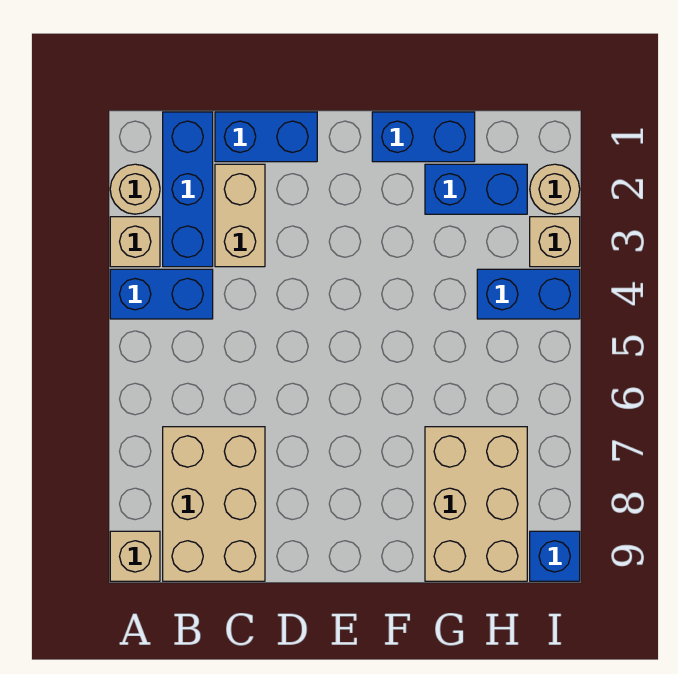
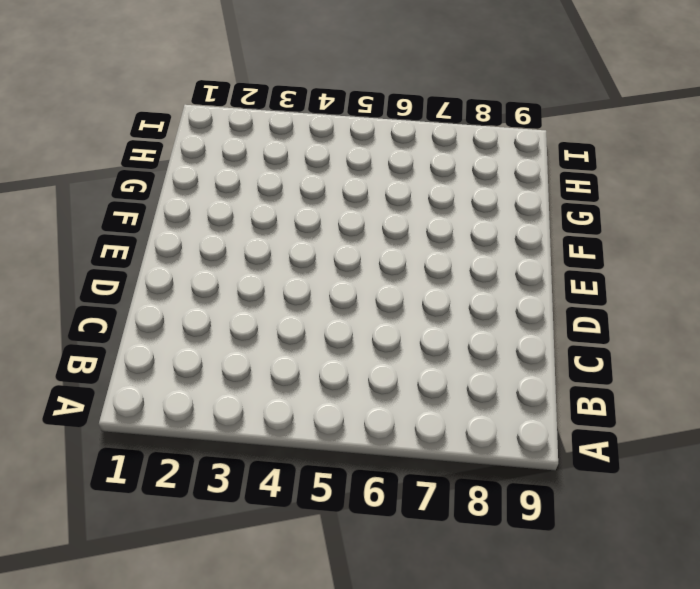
none -> tan 1x1 round brick [110,164,160,214]
none -> tan 1x1 brick [110,217,160,267]
none -> blue 1x2 brick [110,269,213,319]

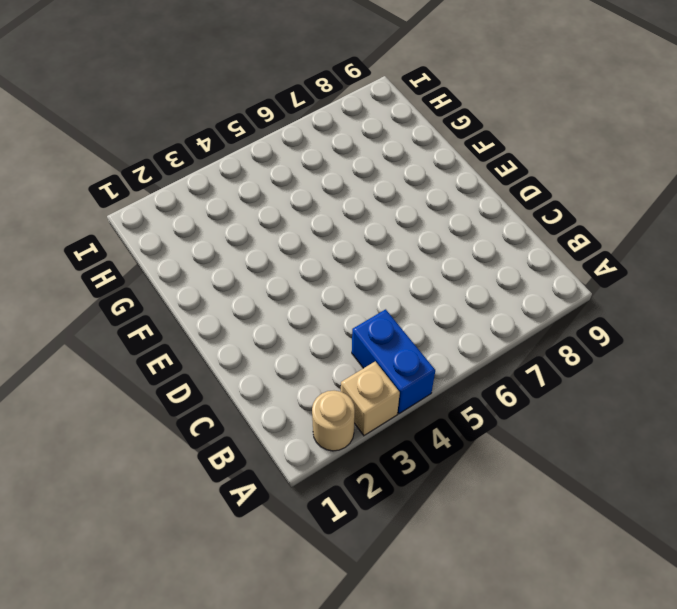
none -> tan 1x1 brick [110,531,160,581]
none -> blue 1x3 brick [163,112,213,267]
none -> tan 2x3 brick [163,427,265,581]

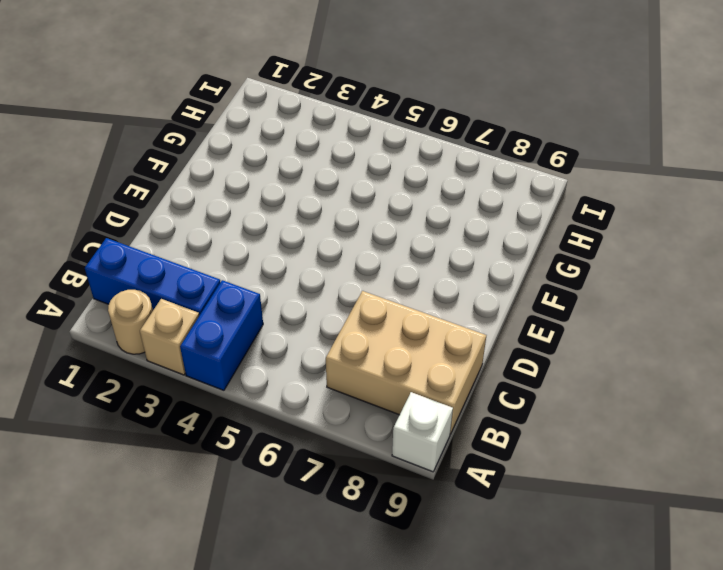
white 1x1 brick [392,392,453,472] -> tan 1x1 brick [110,531,160,581]
none -> blue 1x2 brick [215,112,317,162]
none -> tan 1x2 brick [215,164,265,267]
none -> blue 1x2 brick [372,112,475,162]

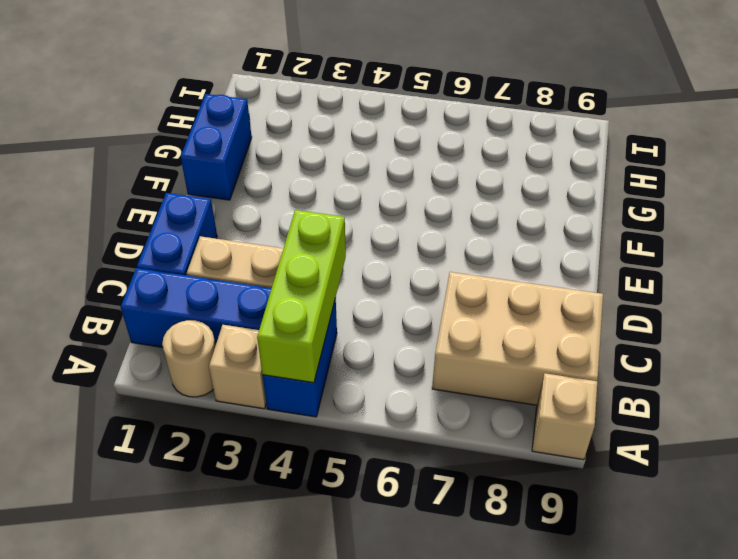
lime 1x3 brick [257,210,346,383] -> none
none -> blue 1x2 brick [425,164,527,214]
none -> tan 2x3 brick [425,427,527,581]
none -> blue 1x2 brick [477,269,580,319]

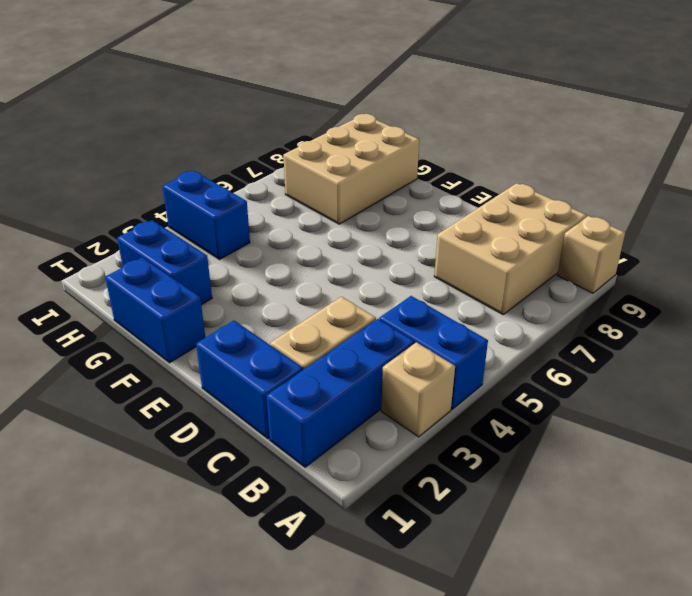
none -> tan 1x1 round brick [110,164,160,214]
none -> tan 1x1 round brick [530,164,580,214]
none -> tan 1x1 brick [530,217,580,267]

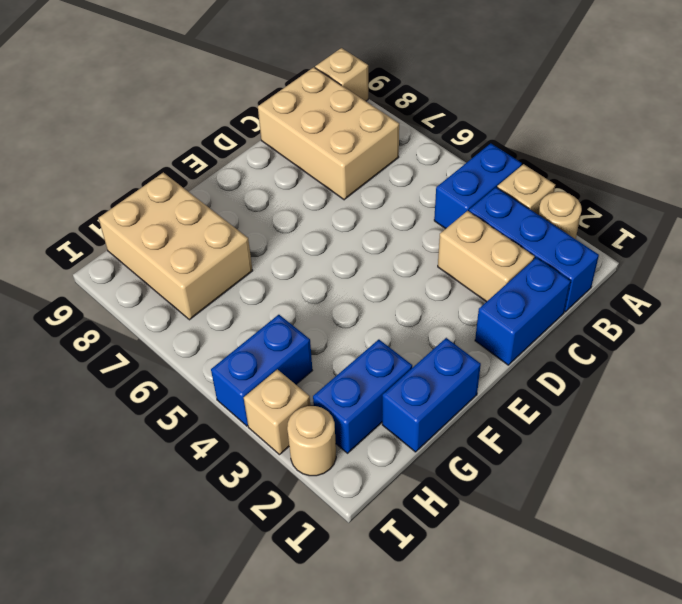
none -> blue 1x1 brick [530,531,580,581]

